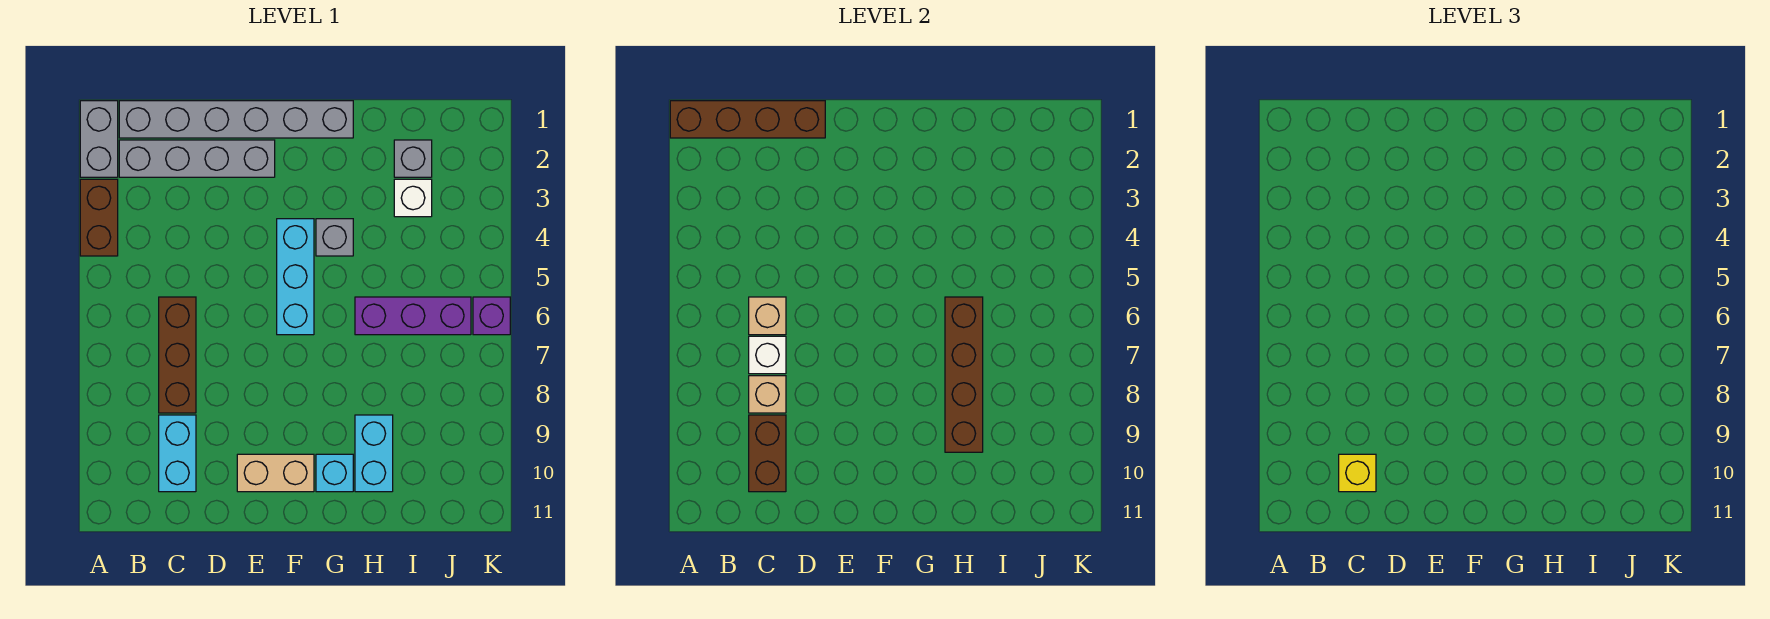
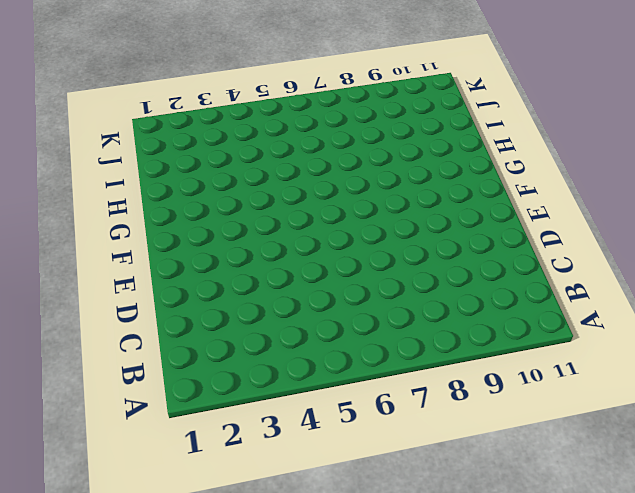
none -> grey 1x2 brick [80,101,118,177]
none -> brown 1x2 brick [80,179,118,256]
none -> grey 1x6 brick [119,101,353,138]

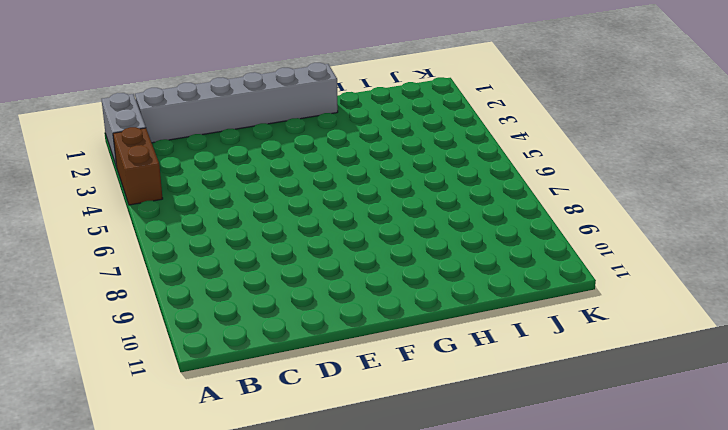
none -> grey 1x4 brick [119,140,275,177]
none -> brown 1x3 brick [159,297,196,413]
none -> cyan 1x2 brick [159,415,196,492]

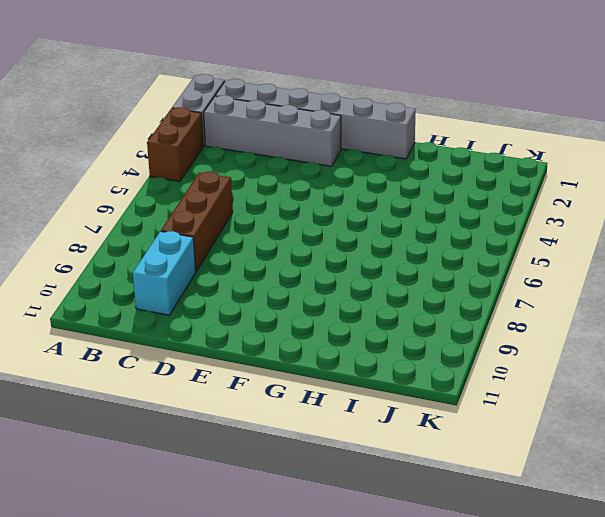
none -> tan 1x2 brick [237,454,314,492]
none -> cyan 1x3 brick [277,219,314,335]
none -> grey 1x1 brick [316,219,353,256]

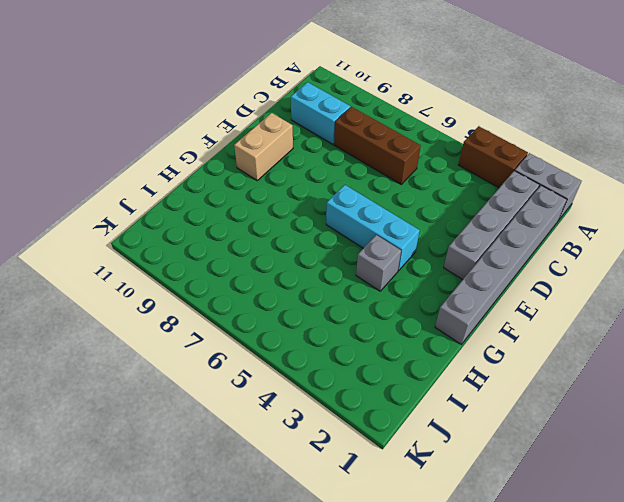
none -> cyan 1x1 brick [316,454,353,492]
none -> purple 1x3 brick [355,297,471,335]
none -> cyan 1x2 brick [355,415,393,492]

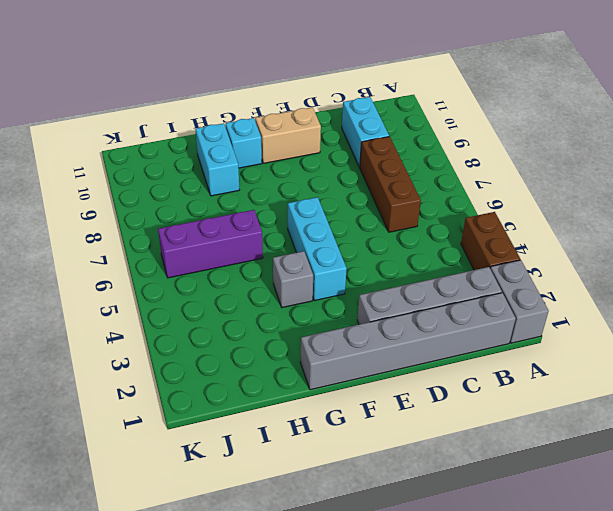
none -> grey 1x1 brick [394,140,432,177]
none -> white 1x1 brick [394,179,432,217]
none -> purple 1x1 brick [473,297,510,335]

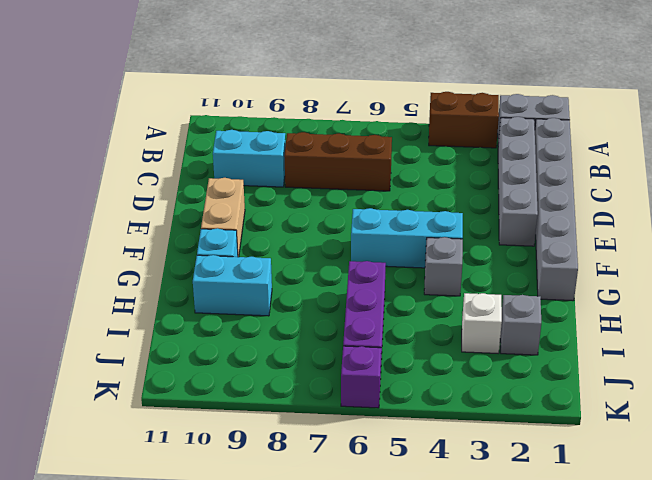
none -> brown 1x4 brick [670,101,825,138]
none -> tan 1x1 brick [749,297,786,335]
none -> white 1x1 brick [749,336,786,374]

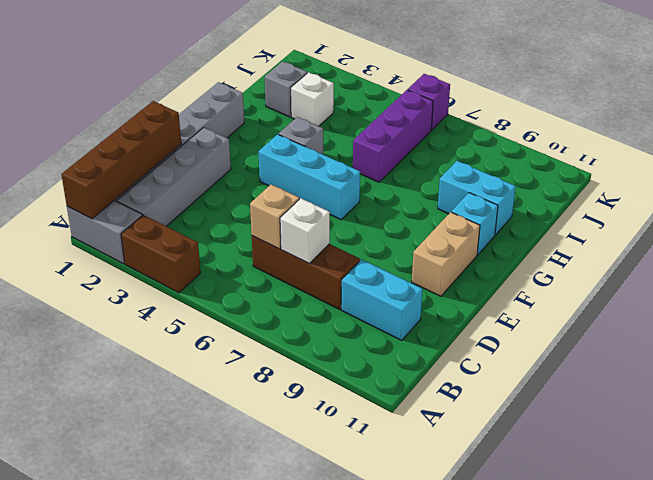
none -> tan 1x1 brick [749,376,786,413]
none -> brown 1x2 brick [749,415,786,492]
none -> brown 1x4 brick [945,297,983,452]

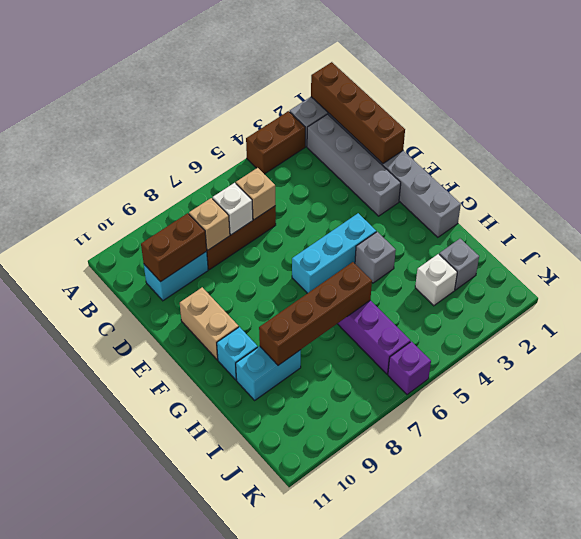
none -> yellow 1x1 brick [1339,454,1376,492]

